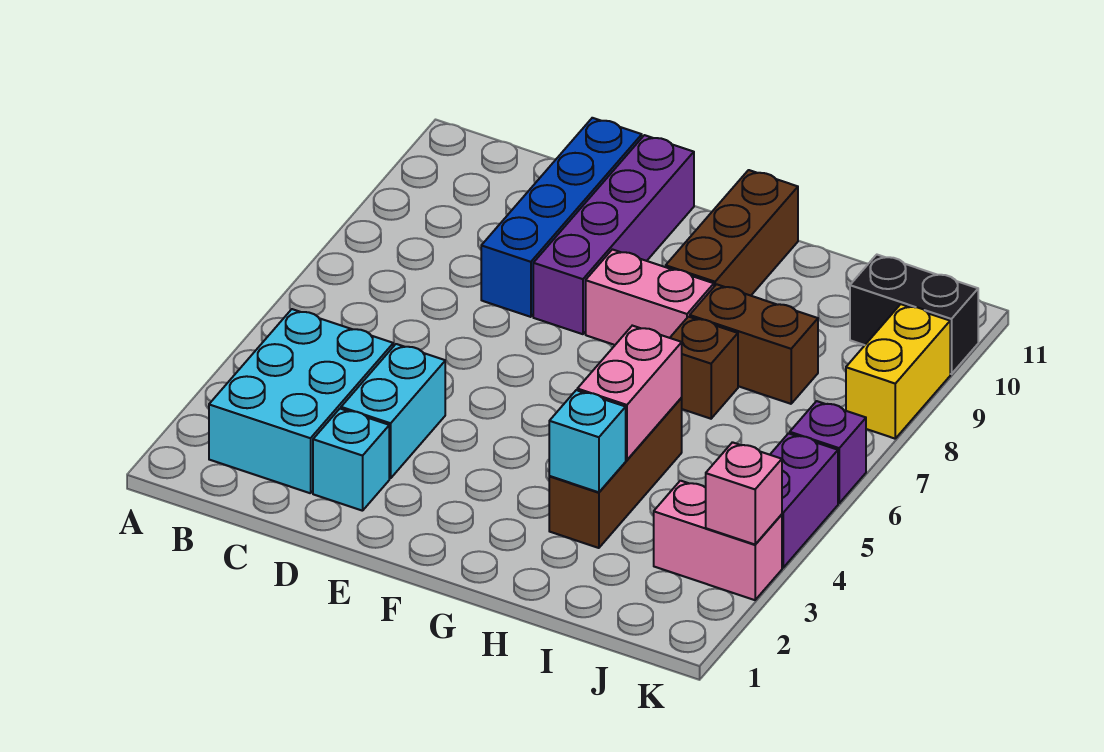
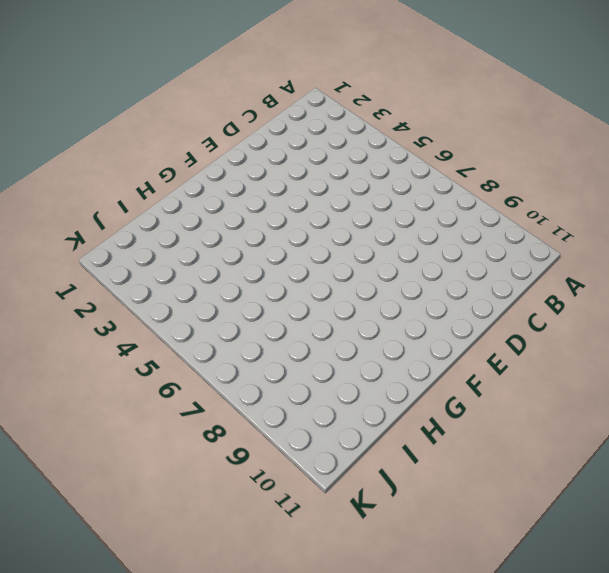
none -> cyan 2x3 brick [209,309,393,493]
none -> cyan 1x1 brick [313,409,389,511]
none -> cyan 1x2 brick [341,344,445,478]

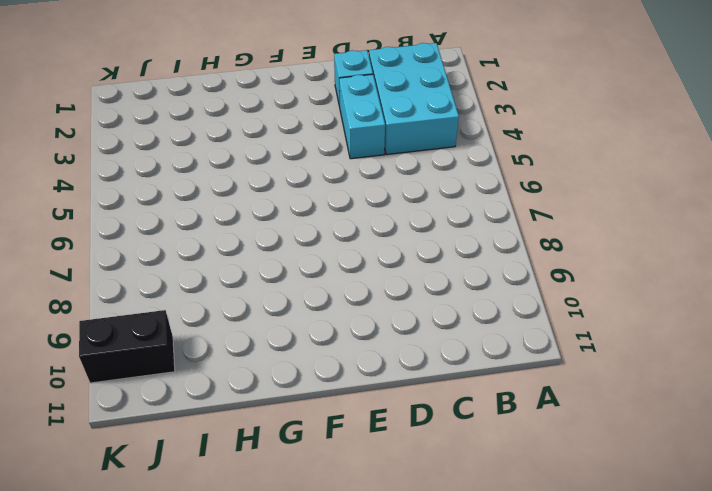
none -> blue 1x4 brick [481,118,642,317]
none -> purple 1x4 brick [533,135,694,334]
none -> pink 1x2 brick [586,249,714,345]

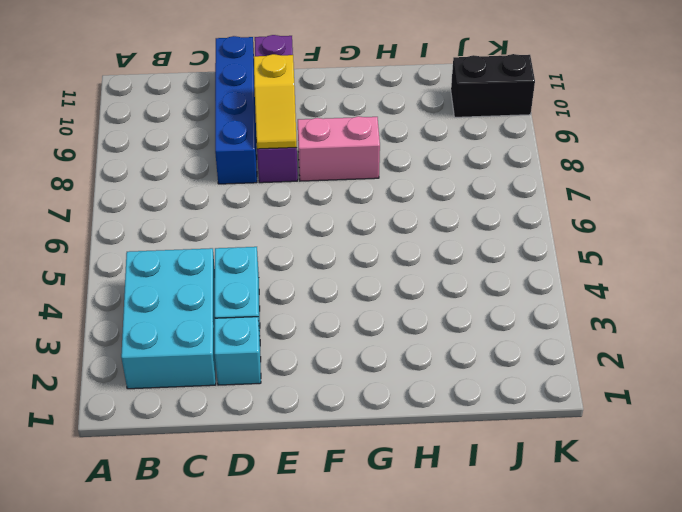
yellow 1x2 slope [254,54,297,149] -> none
none -> brown 1x3 brick [666,170,798,296]
none -> brown 1x3 brick [549,398,682,548]
none -> brown 1x1 brick [670,317,738,419]

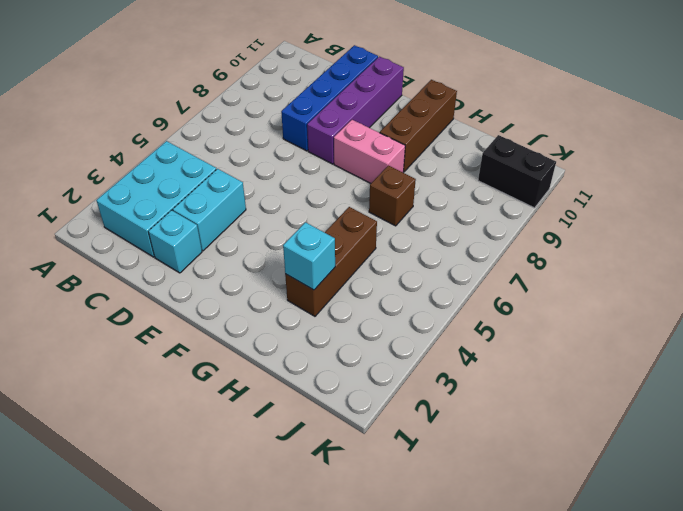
none -> brown 1x2 brick [690,284,818,404]
none -> pink 1x2 brick [654,481,782,600]
none -> purple 1x2 brick [770,433,838,568]

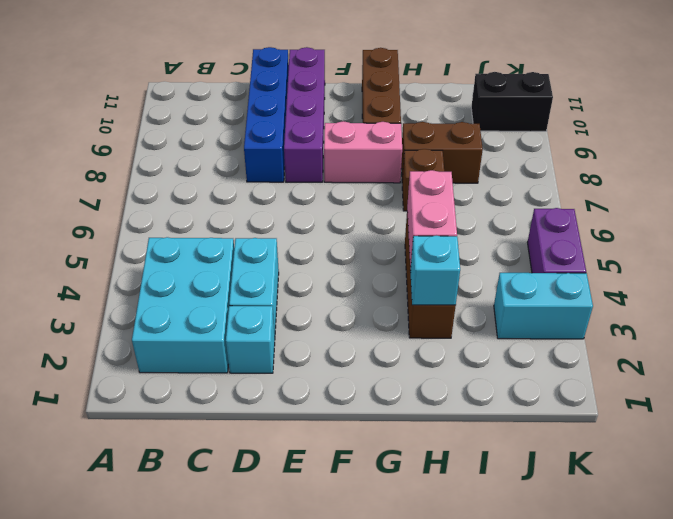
cyan 1x2 brick [494,273,593,339] -> pink 1x2 brick [654,481,782,600]
none -> purple 1x1 brick [790,401,866,503]
none -> yellow 1x2 brick [846,304,950,439]
none -> pink 1x1 brick [706,442,782,544]

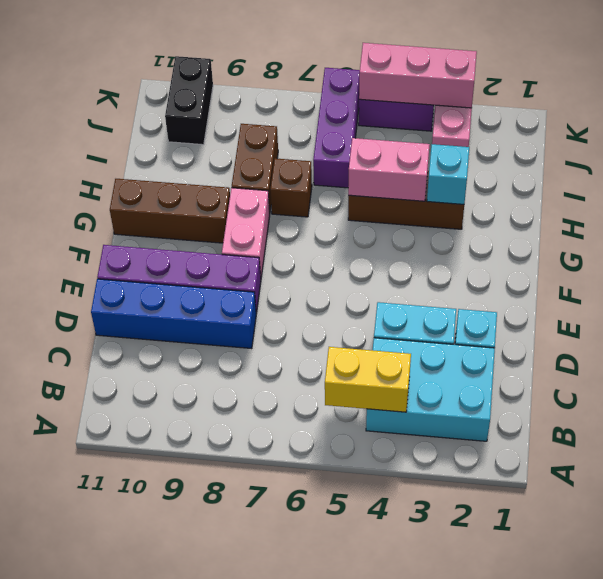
yellow 1x2 brick [325,347,411,412] -> yellow 1x2 brick moved to [846,304,950,439]
purple 1x3 brick [313,68,360,188] -> purple 1x1 brick [790,401,866,503]
pink 1x3 brick [359,43,477,108] -> pink 1x1 brick [706,442,782,544]

